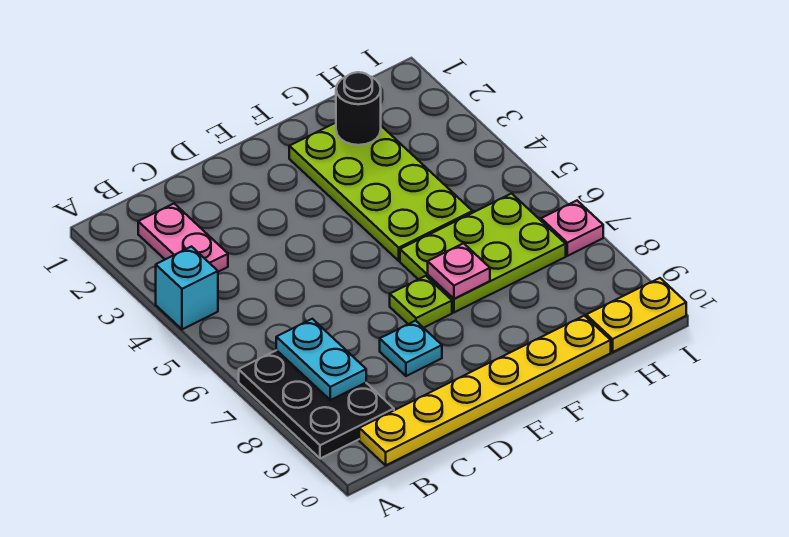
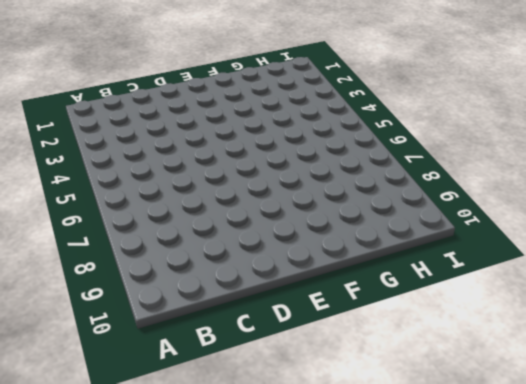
none -> cyan 1x1 brick [156,247,218,329]
none -> black 2x3 plate [239,350,394,459]
none -> pink 1x2 plate [138,204,228,272]

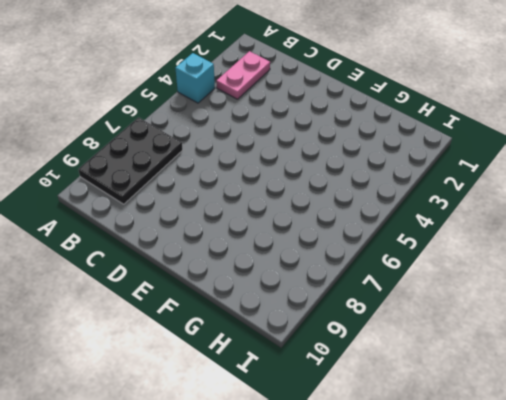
none -> yellow 1x6 plate [359,316,611,465]
none -> cyan 1x1 plate [380,321,442,376]
none -> lime 1x1 plate [390,276,452,328]

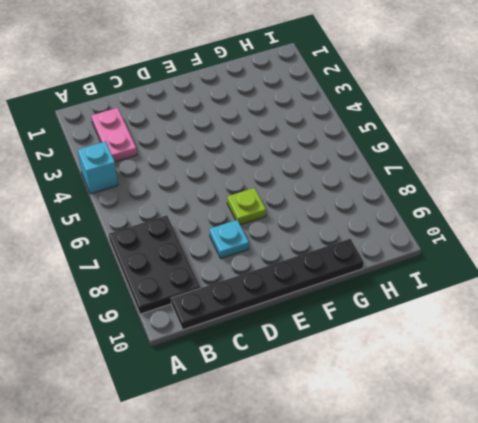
black 1x6 plate [171,239,364,330] -> yellow 1x6 plate [359,316,611,465]
none -> lime 2x4 plate [289,123,473,261]
none -> lime 2x3 plate [400,194,566,312]
none -> yellow 1x2 plate [586,278,686,352]

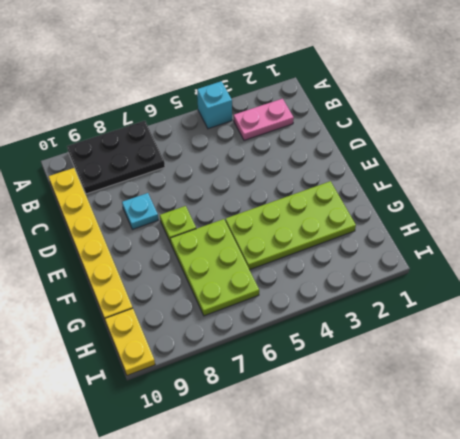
none -> pink 1x1 plate [541,201,603,256]
none -> cyan 1x2 plate [276,319,366,400]
none -> pink 1x1 plate [428,243,490,299]

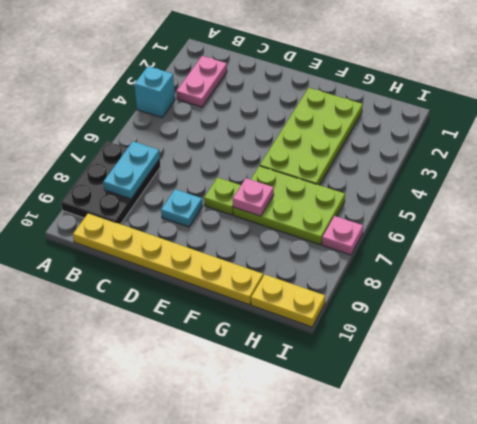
none -> black 1x1 round brick [336,72,381,145]

